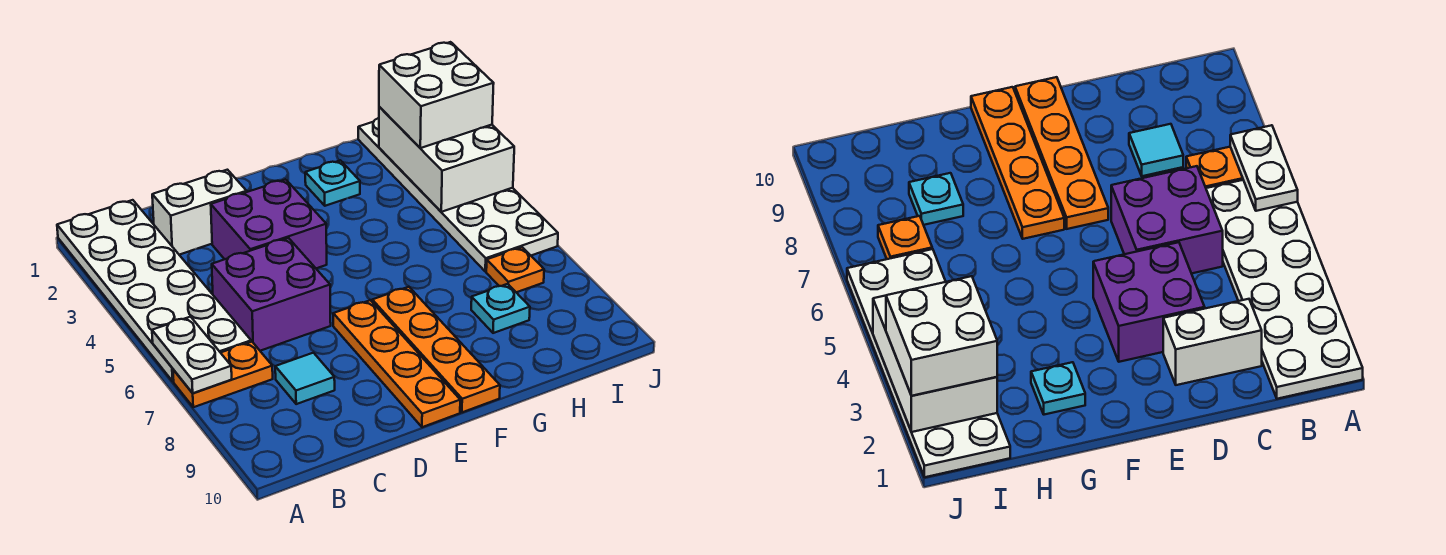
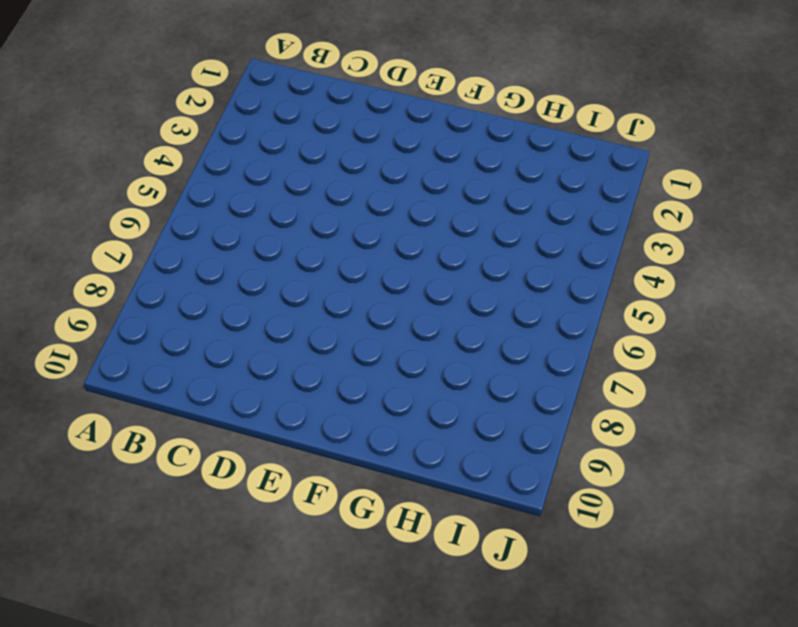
none -> white 2x6 plate [57,200,251,381]
none -> orange 1x2 plate [173,342,273,407]
none -> white 1x2 brick [152,170,247,255]

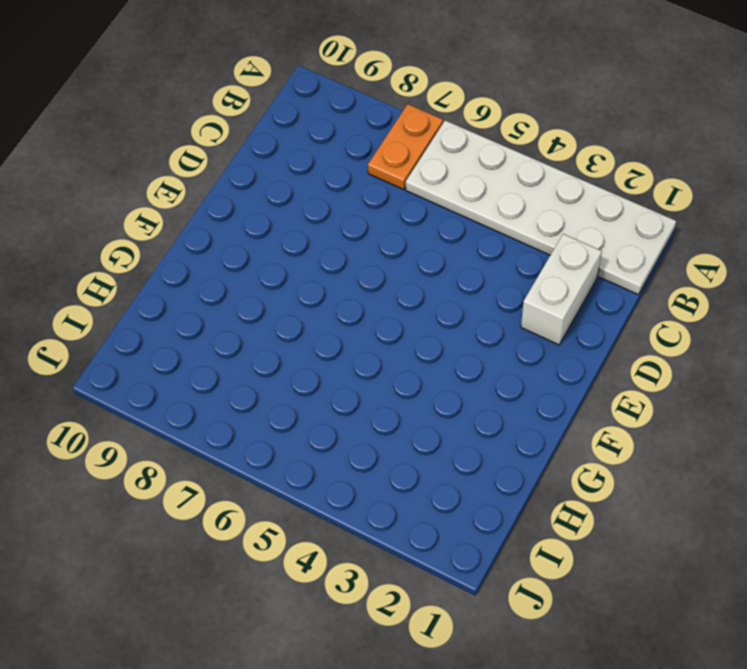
none -> purple 2x2 brick [212,238,331,351]
none -> cyan 1x1 tile [275,353,335,404]
none -> purple 2x2 brick [211,179,327,268]

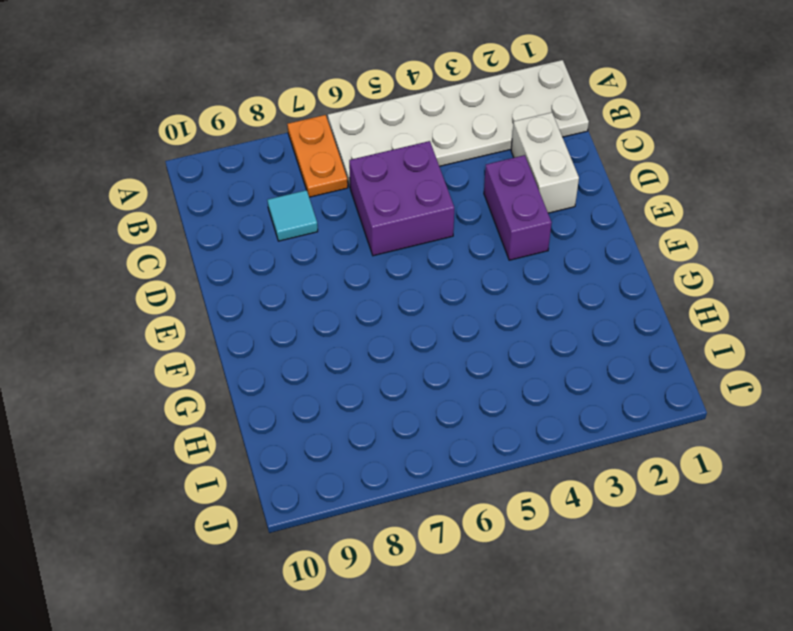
purple 1x2 brick [484,155,552,260] -> purple 2x2 brick [211,179,327,268]
none -> orange 1x4 plate [333,300,460,427]
none -> orange 1x4 plate [372,287,500,412]
none -> cyan 1x1 plate [305,160,360,206]

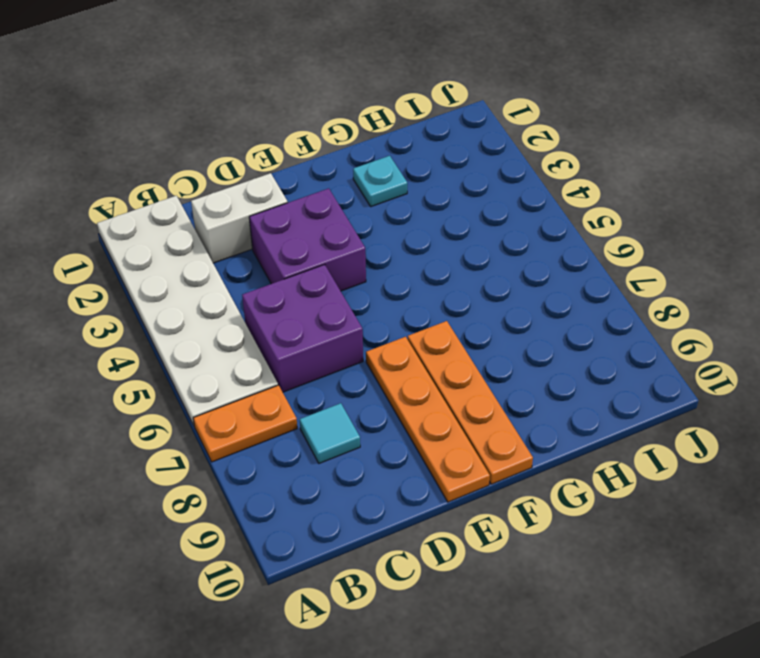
none -> cyan 1x1 plate [471,284,530,333]
none -> white 2x6 plate [358,118,558,272]
none -> orange 1x1 plate [486,247,544,292]

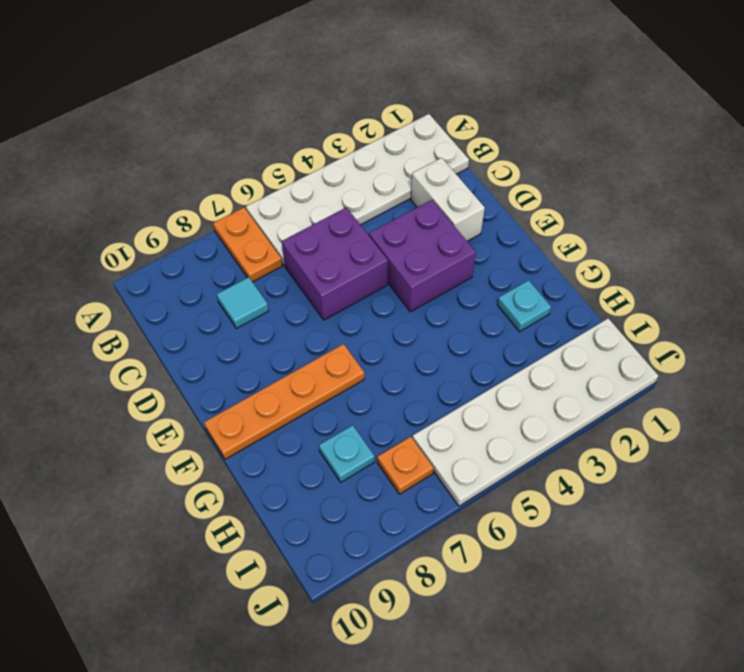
none -> orange 1x4 plate [333,300,460,427]
none -> white 1x2 plate [152,317,232,393]
none -> white 2x3 brick [379,107,514,212]

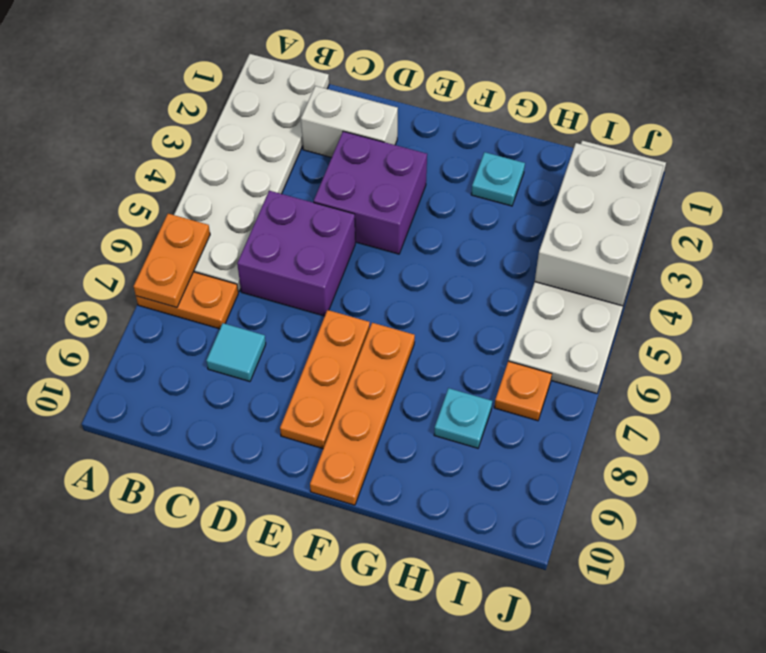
orange 1x2 plate [134,214,210,308] -> white 1x2 plate [152,317,232,393]
orange 1x3 plate [280,310,370,449] -> orange 1x4 plate [333,300,460,427]
none -> white 2x2 brick [379,42,494,148]

